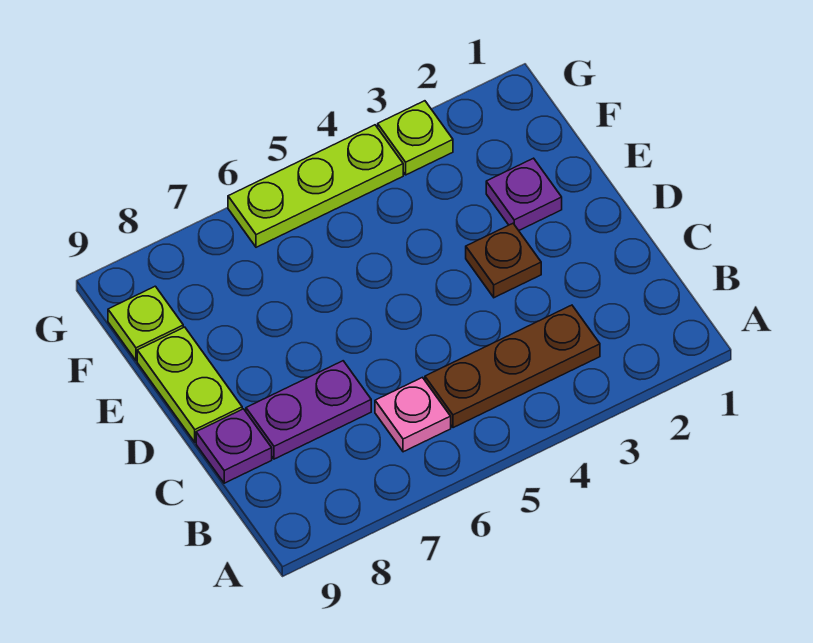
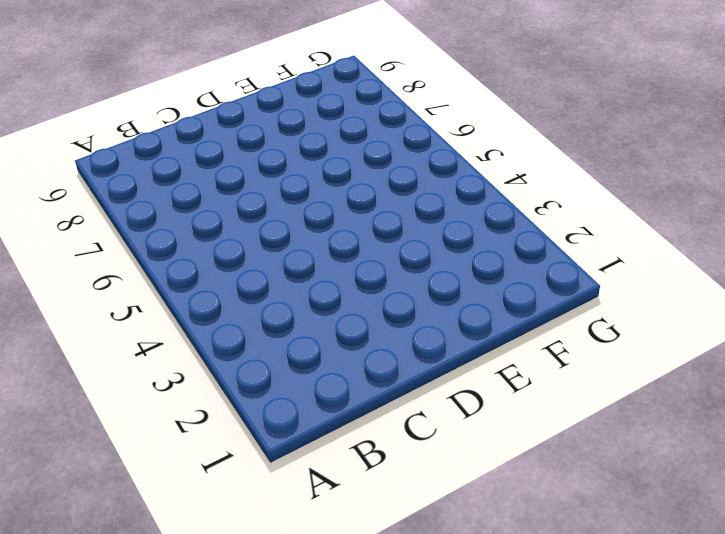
none -> brown 1x3 plate [425,305,600,428]
none -> pink 1x1 plate [375,377,451,452]

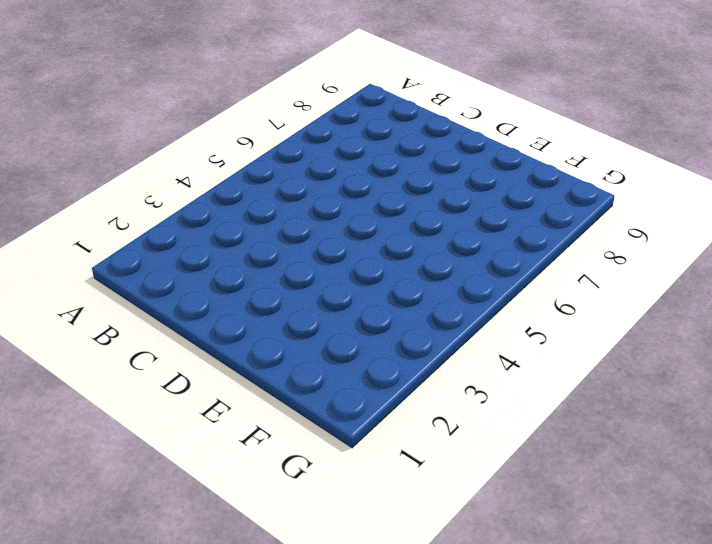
none -> brown 1x3 plate [425,305,600,428]
none -> pink 1x1 plate [375,377,451,452]

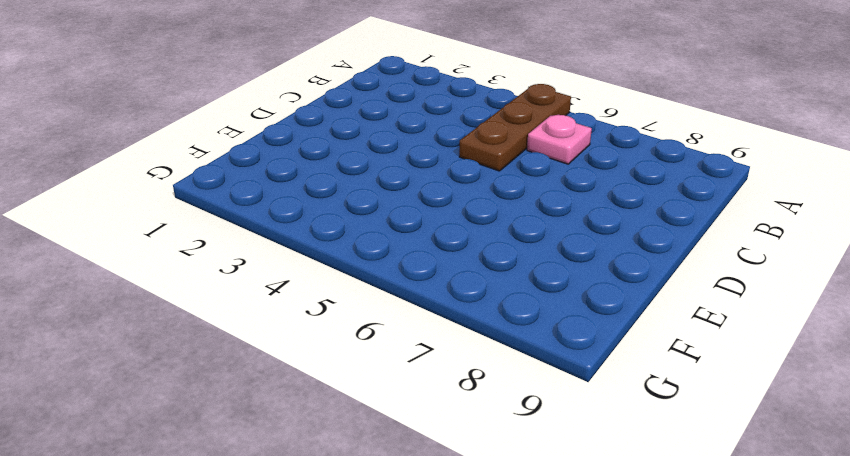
brown 1x3 plate [459,84,571,171] -> brown 1x3 plate turned to [425,305,600,428]
none -> purple 1x2 plate [246,361,371,459]
none -> purple 1x1 plate [196,409,272,483]

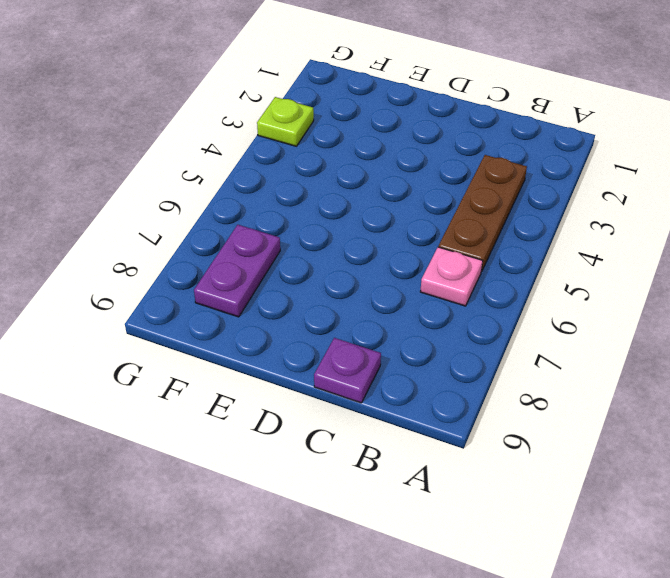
purple 1x2 plate [194,225,280,317] -> purple 1x2 plate moved to [246,361,371,459]
none -> brown 1x1 plate [466,224,541,298]
none -> lime 1x2 plate [137,327,242,442]

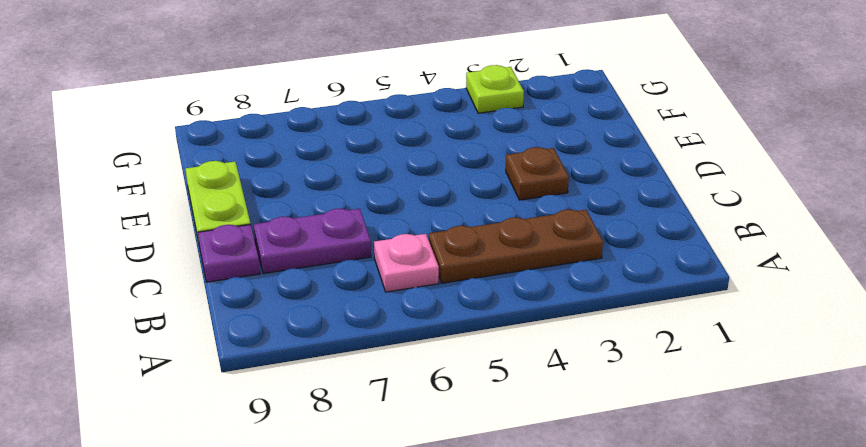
none -> purple 1x1 plate [486,158,562,230]
none -> lime 1x1 plate [108,286,183,361]

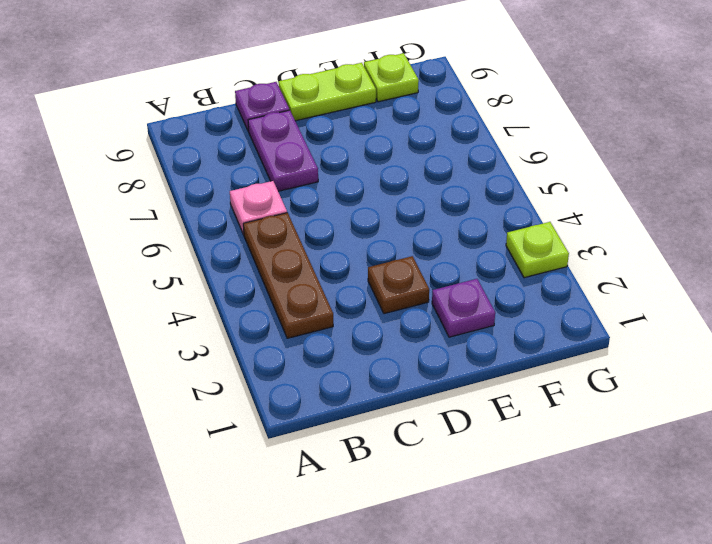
none -> lime 1x3 plate [228,125,403,247]

